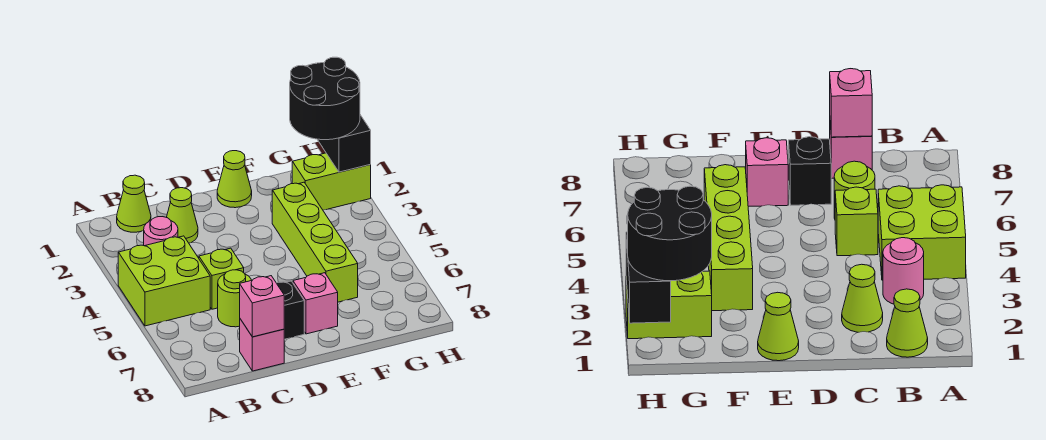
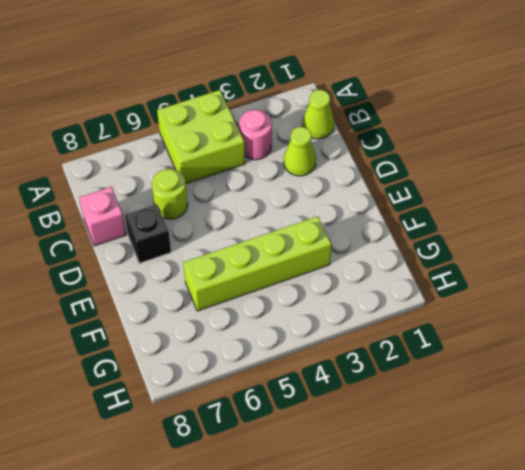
none -> lime 1x1 brick [199,248,244,309]
none -> lime 1x1 cone [217,151,252,208]
none -> pink 1x1 brick [293,273,338,334]

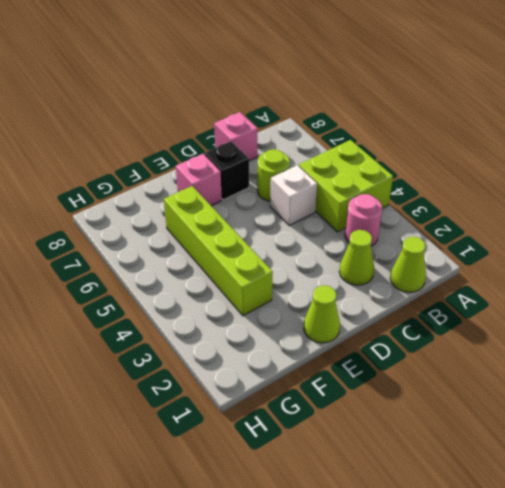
white 1x1 brick [270,165,317,226] -> lime 1x1 brick [199,248,244,309]
none -> lime 1x2 brick [292,153,371,210]
none -> pink 1x1 brick [240,276,284,337]
none -> black 1x2 brick [317,115,371,172]

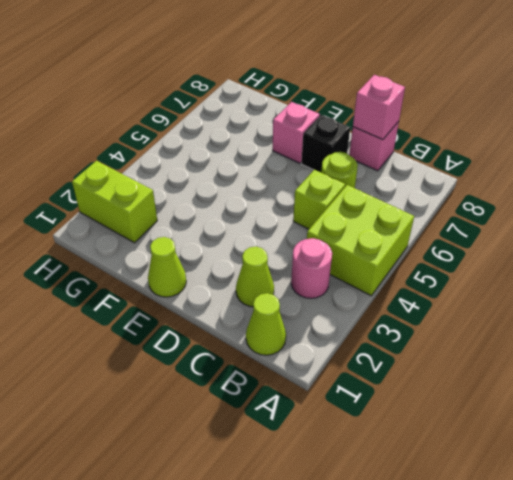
none -> lime 1x4 brick [272,182,358,302]
none -> black 1x2 brick [317,115,371,172]
none -> black 2x2 round brick [290,57,360,140]

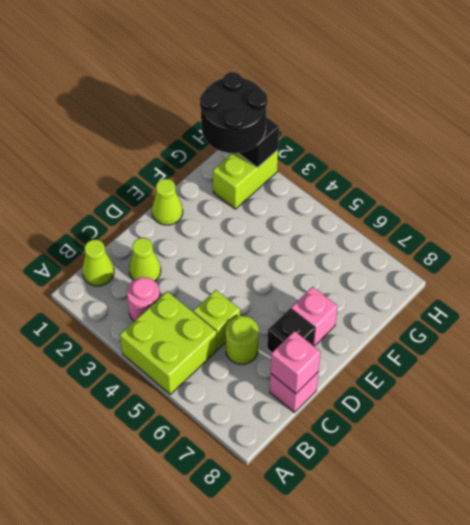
none -> lime 1x4 brick [272,182,358,302]

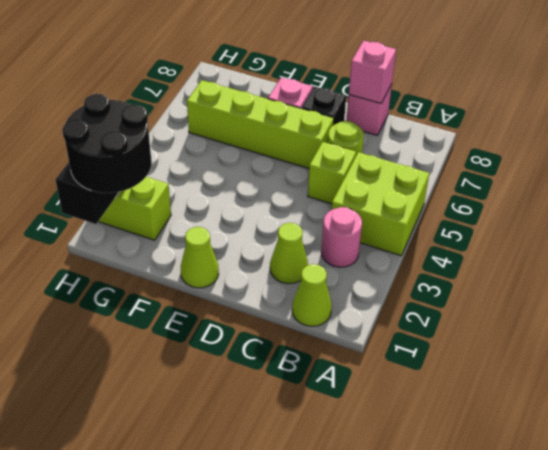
lime 1x4 brick [187,80,334,168] -> lime 1x4 brick turned to [272,182,358,302]

